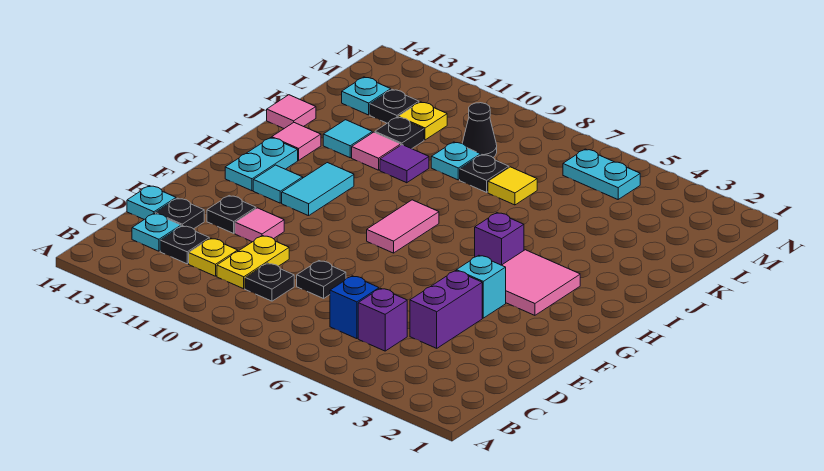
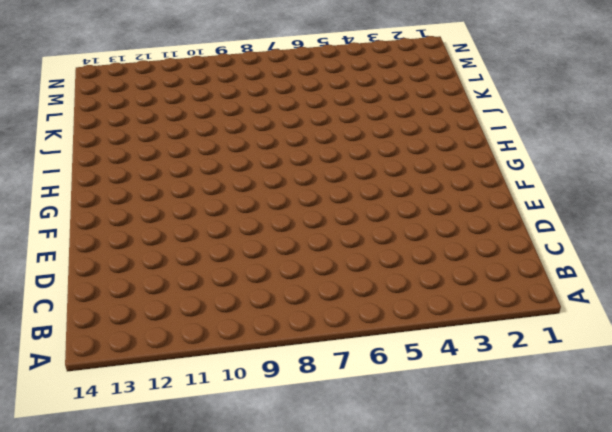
none -> purple 1x1 brick [358,288,407,351]
none -> blue 1x1 brick [330,276,379,339]
none -> black 1x1 plate [245,263,294,301]
none -> yellow 1x2 plate [217,236,289,289]

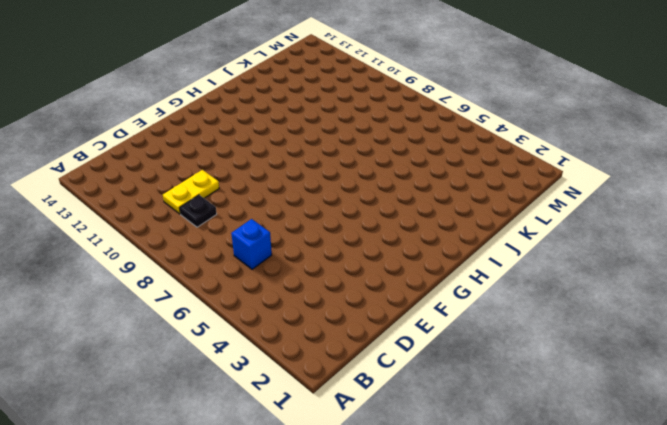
none -> purple 1x1 brick [358,288,407,351]
none -> yellow 1x1 plate [189,238,238,276]
none -> black 1x1 plate [160,226,209,264]
none -> cyan 1x1 plate [132,213,181,251]

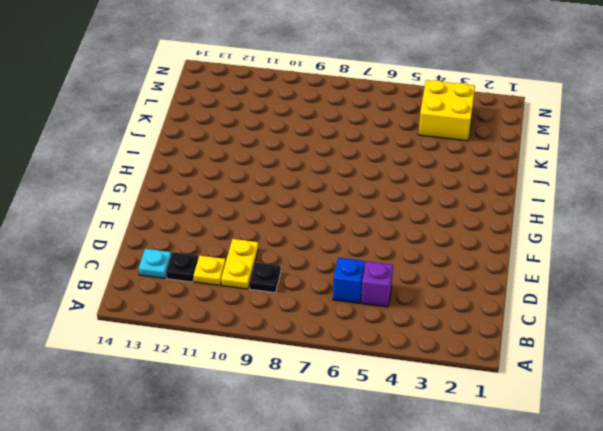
yellow 2x2 brick [419,80,475,141] -> none
none -> purple 1x2 brick [410,271,482,348]
none -> black 1x1 plate [297,261,346,298]
none -> black 1x1 plate [155,198,204,229]
none -> cyan 1x1 plate [127,186,176,219]

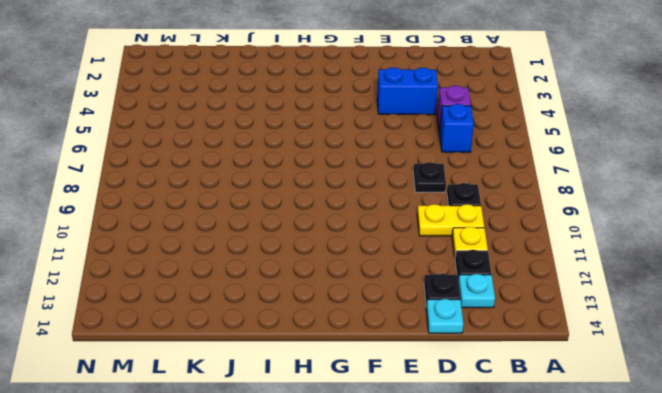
blue 1x2 brick [377,67,438,115] -> purple 1x2 brick [410,271,482,348]
none -> pink 1x1 tile [235,208,284,242]
none -> black 1x1 plate [207,196,256,233]
none -> cyan 1x1 brick [456,255,506,318]
none -> pink 2x2 tile [502,250,580,315]

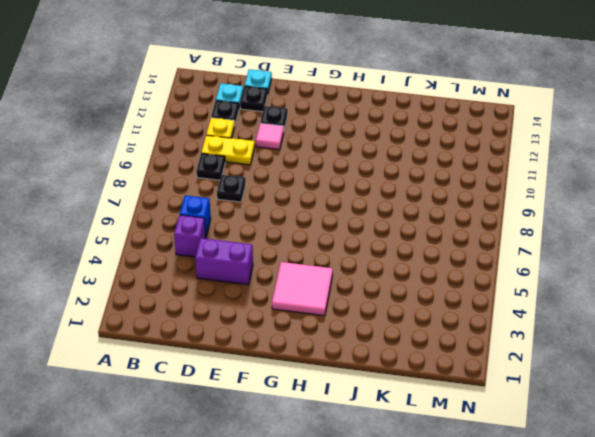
none -> cyan 1x1 brick [456,255,506,318]
none -> pink 1x2 tile [367,200,439,253]
none -> cyan 1x2 tile [282,163,354,216]
none -> cyan 1x1 tile [253,165,303,203]

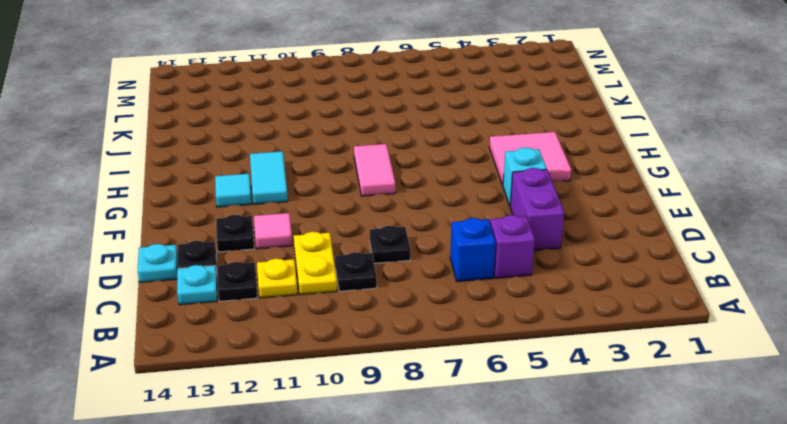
none -> cyan 1x2 plate [225,138,298,191]
none -> purple 1x1 brick [475,213,524,265]
none -> pink 1x1 tile [272,123,321,160]
none -> purple 1x1 tile [380,145,429,183]

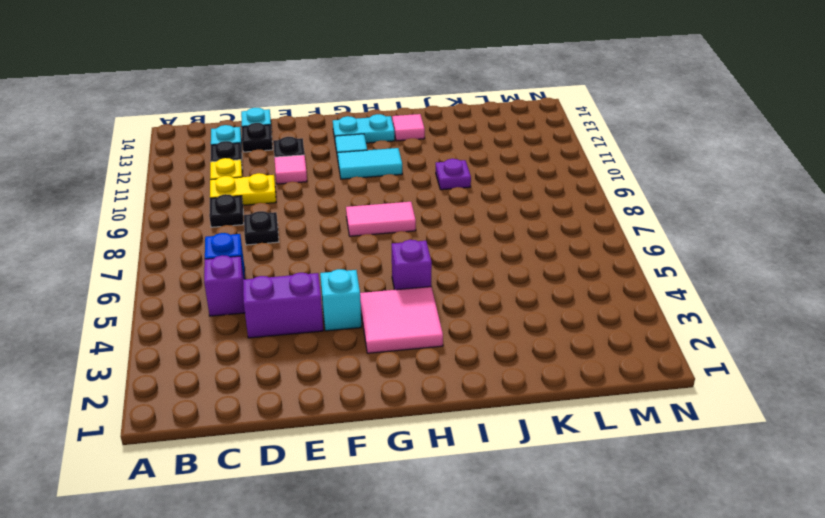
purple 1x1 plate [436,159,471,190] -> purple 1x1 tile [380,145,429,183]
none -> pink 1x1 tile [352,132,401,170]
none -> cyan 1x1 tile [323,120,372,158]
none -> pink 1x1 tile [267,95,316,128]
none -> yellow 1x1 tile [488,167,537,205]

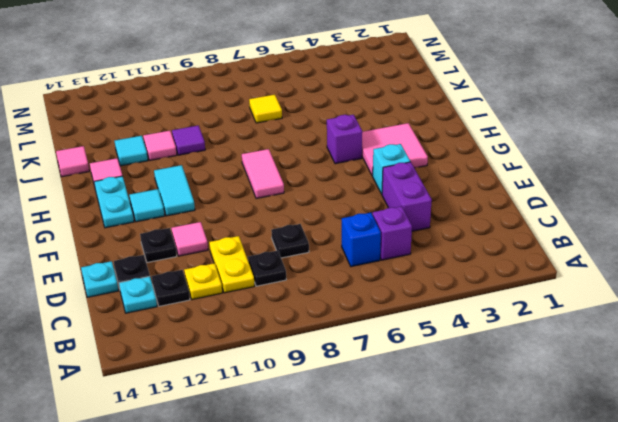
none -> black 1x1 plate [460,155,509,192]
none -> cyan 1x1 plate [431,142,481,180]
none -> black 1x1 plate [375,117,424,149]
none -> black 1x1 cone [462,103,497,157]

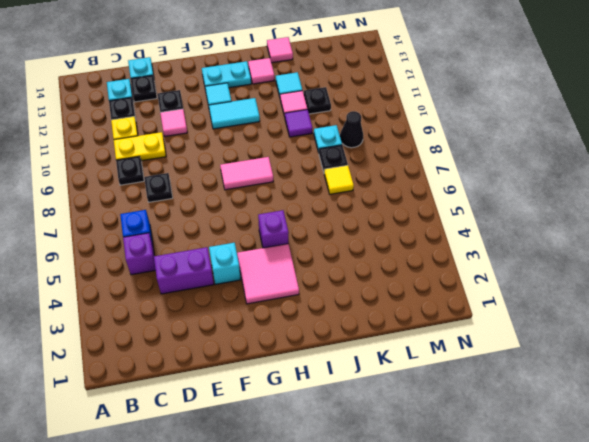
none -> yellow 1x1 plate [398,102,447,140]
none -> black 1x1 plate [370,89,419,123]
none -> cyan 1x1 plate [342,77,391,115]
none -> cyan 1x2 plate [563,149,640,199]

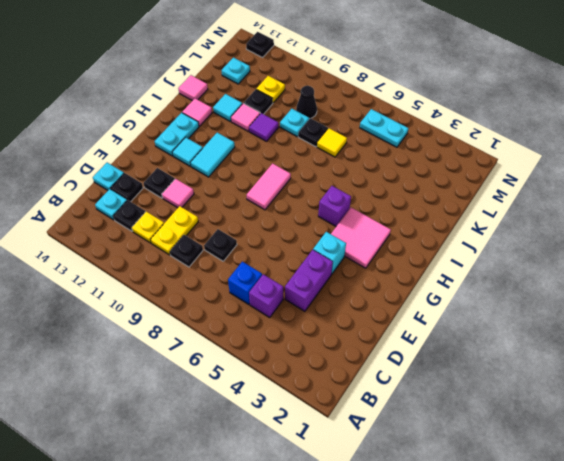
black 1x1 plate [246,32,274,57] -> black 1x1 plate moved to [370,89,419,123]

